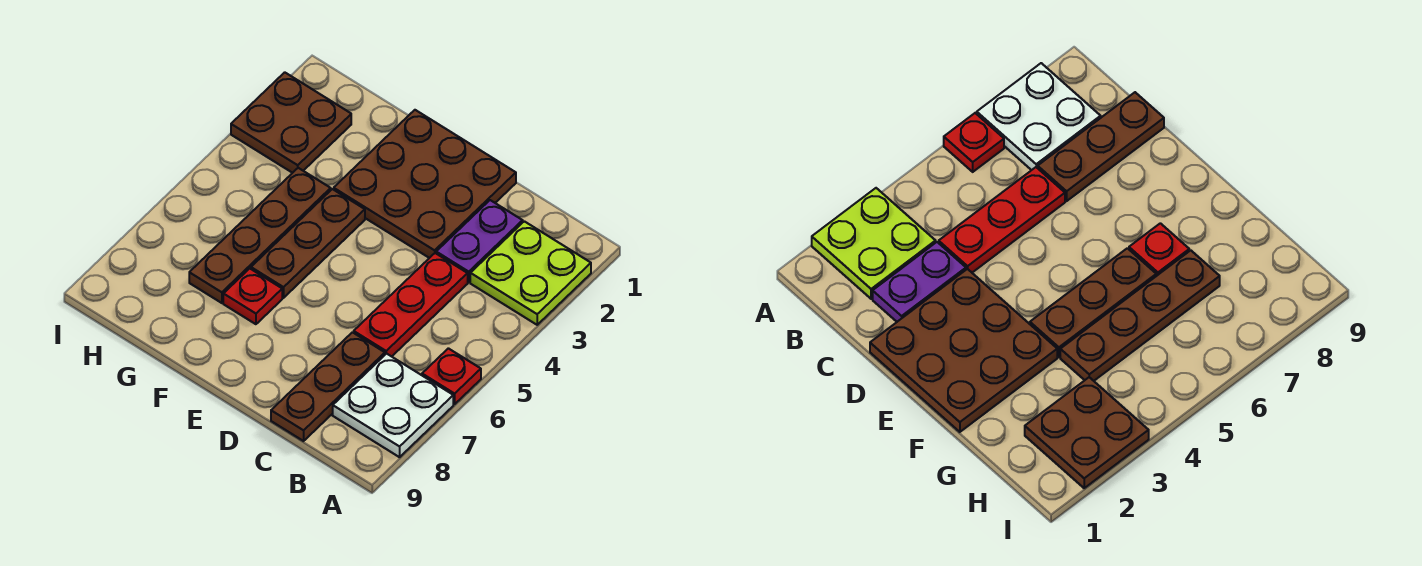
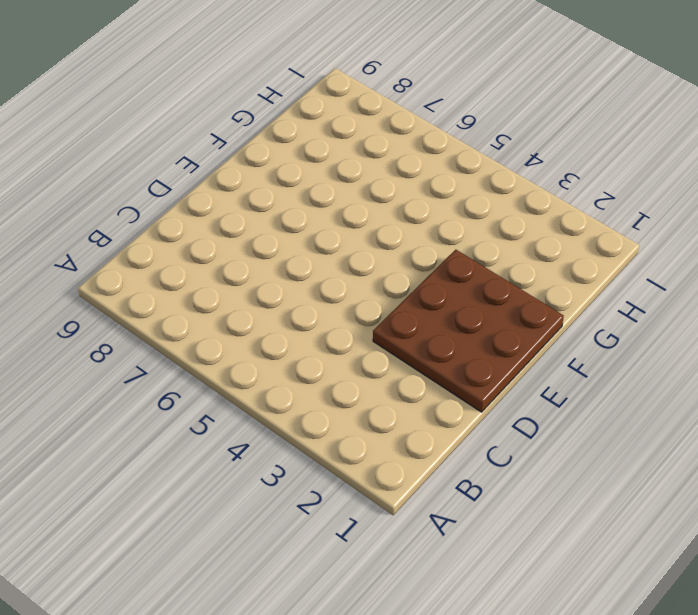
none -> lime 2x2 plate [470,221,591,325]
none -> red 1x1 plate [422,348,481,404]

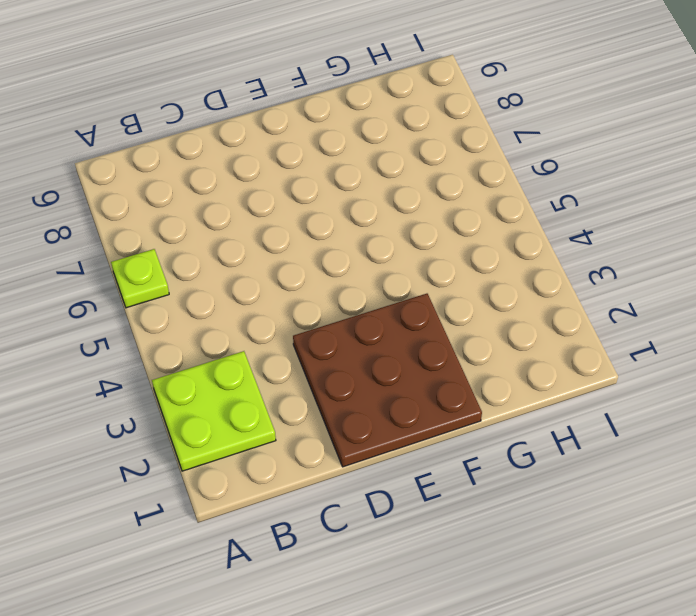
lime 1x1 plate [111,249,169,308] -> red 1x1 plate [422,348,481,404]
none -> white 2x2 plate [333,353,453,457]
none -> purple 1x2 plate [436,200,523,282]

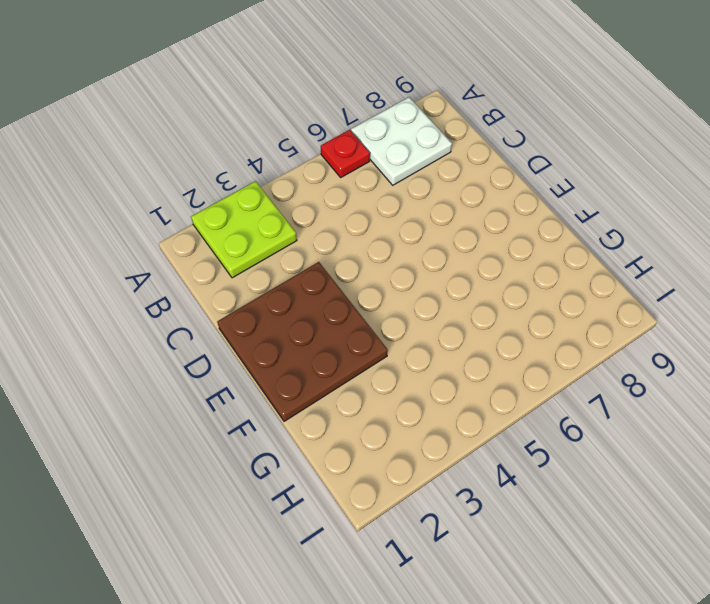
none -> purple 1x2 plate [436,200,523,282]
none -> red 1x3 plate [354,253,468,357]

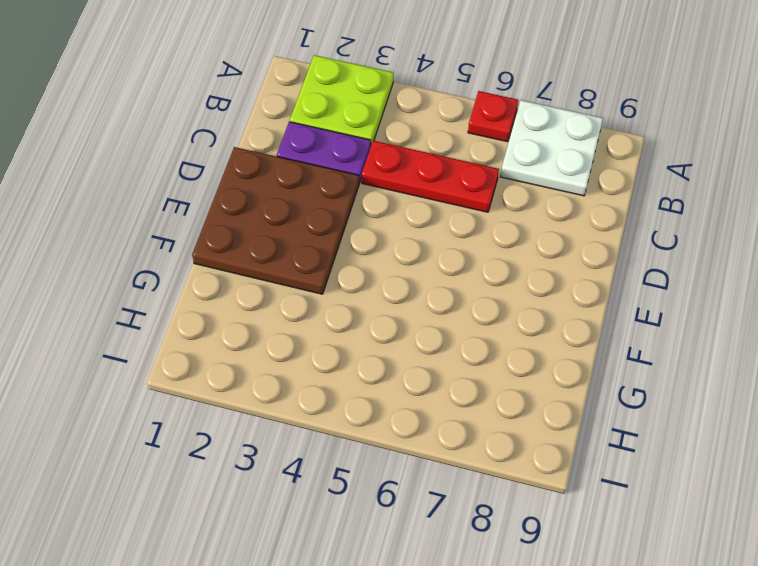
none -> brown 1x3 plate [271,332,385,441]
none -> brown 1x3 plate [251,189,365,298]

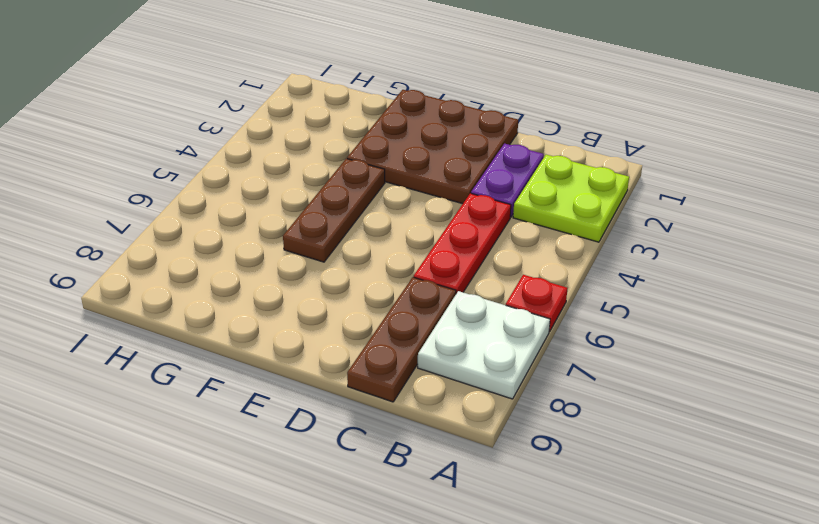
none -> red 1x1 plate [223,268,282,324]
none -> brown 1x4 plate [189,168,331,303]

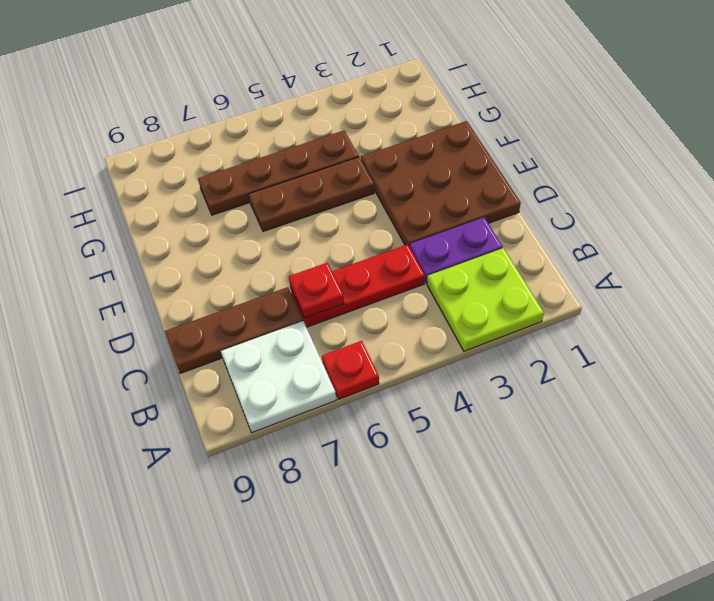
red 1x1 plate [289,263,344,318] -> red 1x1 plate moved to [223,268,282,324]
none -> brown 2x2 plate [231,72,351,173]

